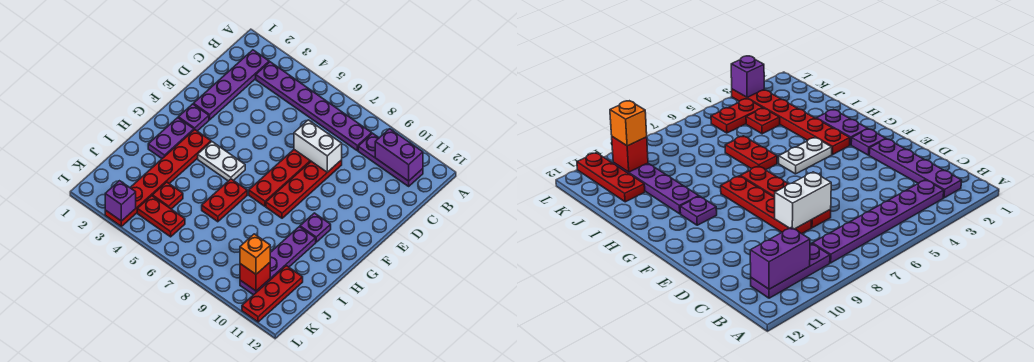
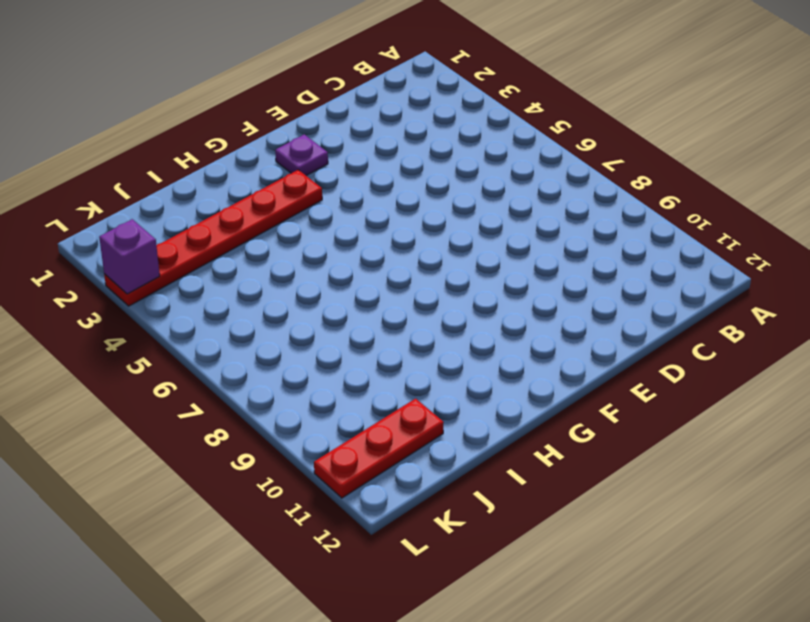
none -> purple 1x4 plate [194,50,269,120]
none -> purple 1x6 plate [256,62,372,151]
none -> purple 1x3 plate [358,133,423,186]

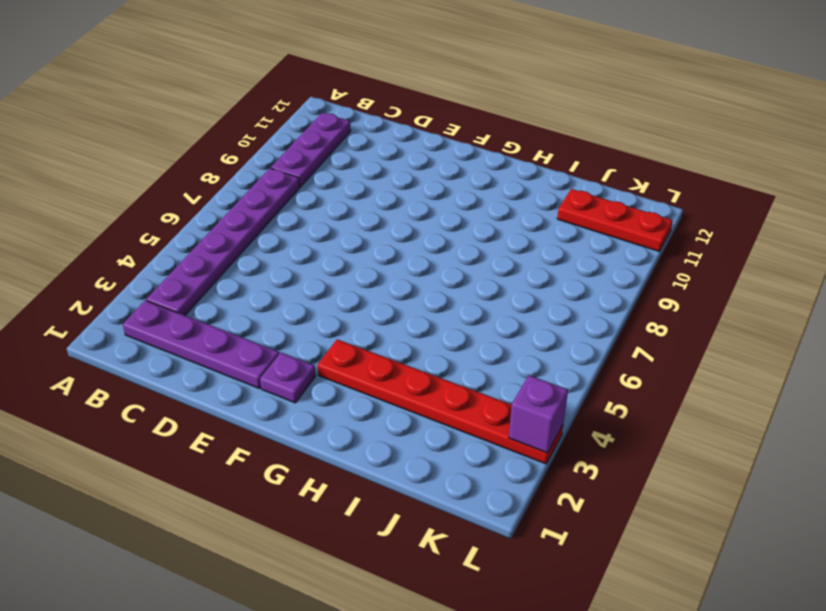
none -> red 1x4 plate [249,150,311,206]
none -> red 1x4 plate [266,160,342,218]
none -> purple 1x2 plate [148,118,194,158]

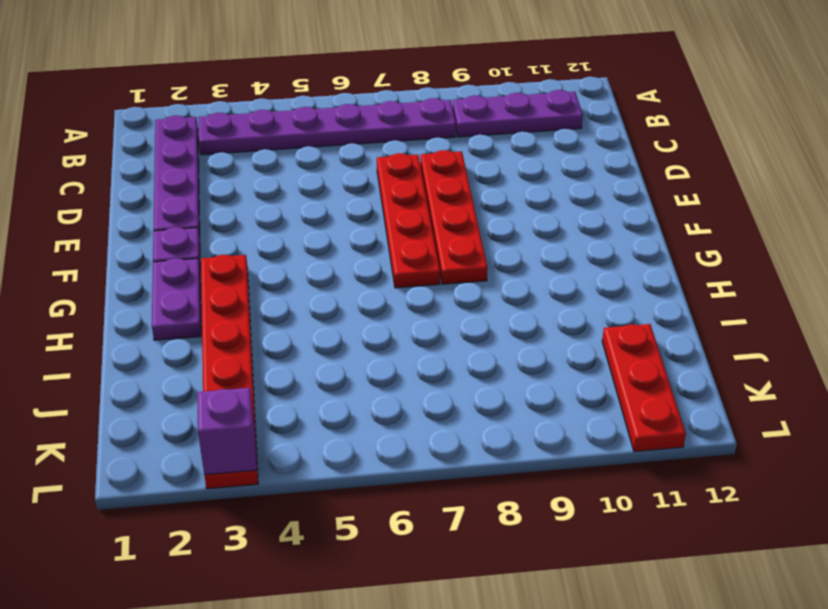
none -> white 1x2 plate [198,142,245,181]
none -> purple 1x1 plate [300,213,331,242]
none -> red 1x2 plate [202,179,247,222]

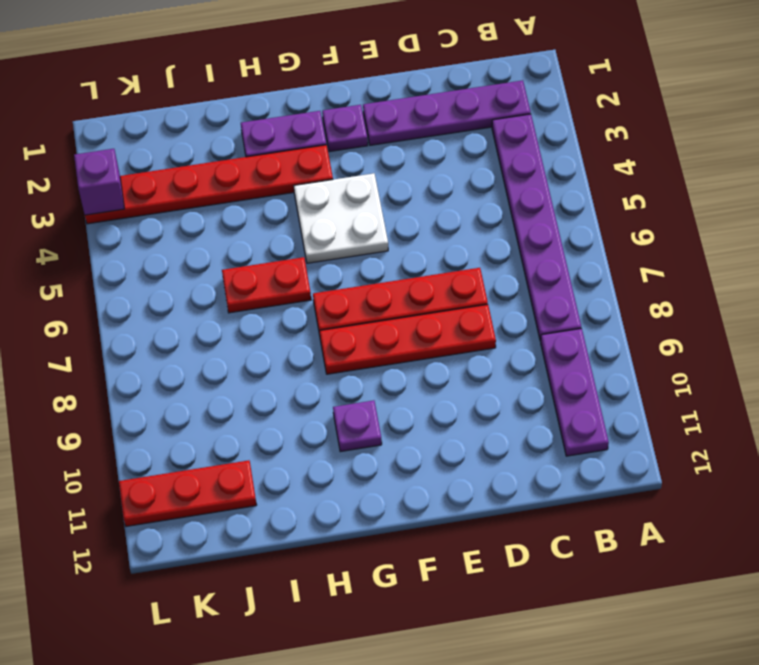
white 2x2 plate [294,173,388,263] -> white 1x2 plate [198,142,245,181]
none -> purple 1x4 plate [240,227,316,295]
none -> red 1x1 plate [152,182,183,209]
none -> red 1x2 plate [137,196,185,237]

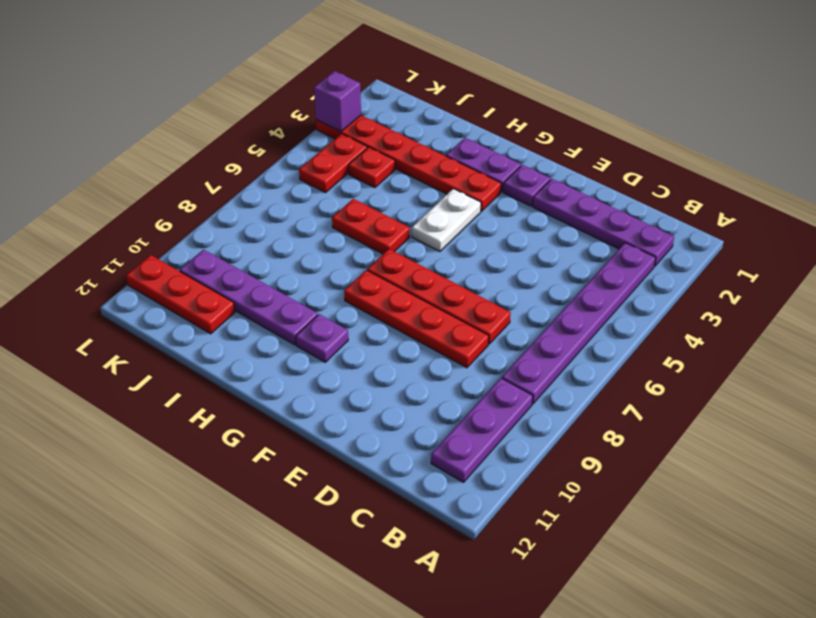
none -> purple 1x2 brick [375,129,423,181]
none -> white 1x2 brick [294,120,342,172]
none -> red 1x1 brick [240,263,270,291]

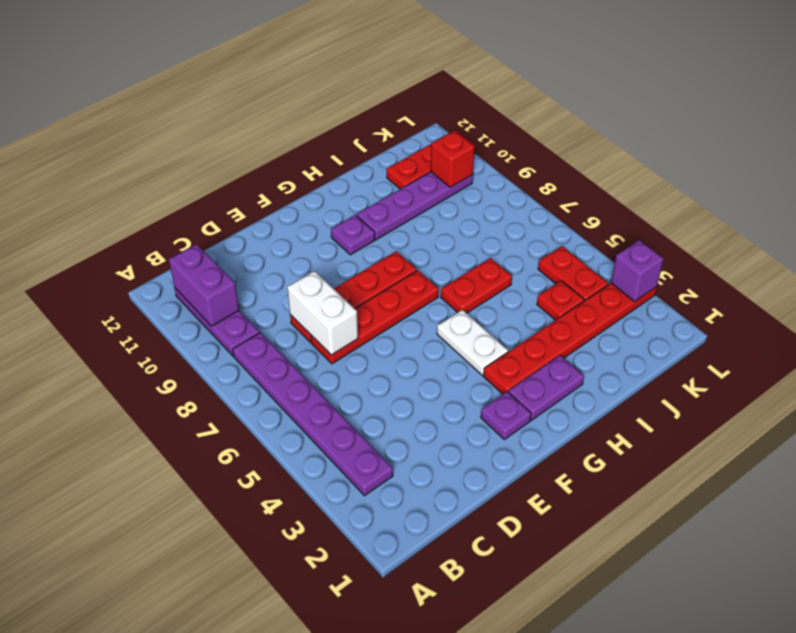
none -> purple 1x4 plate [194,50,269,120]
none -> orange 1x1 brick [240,234,270,274]

